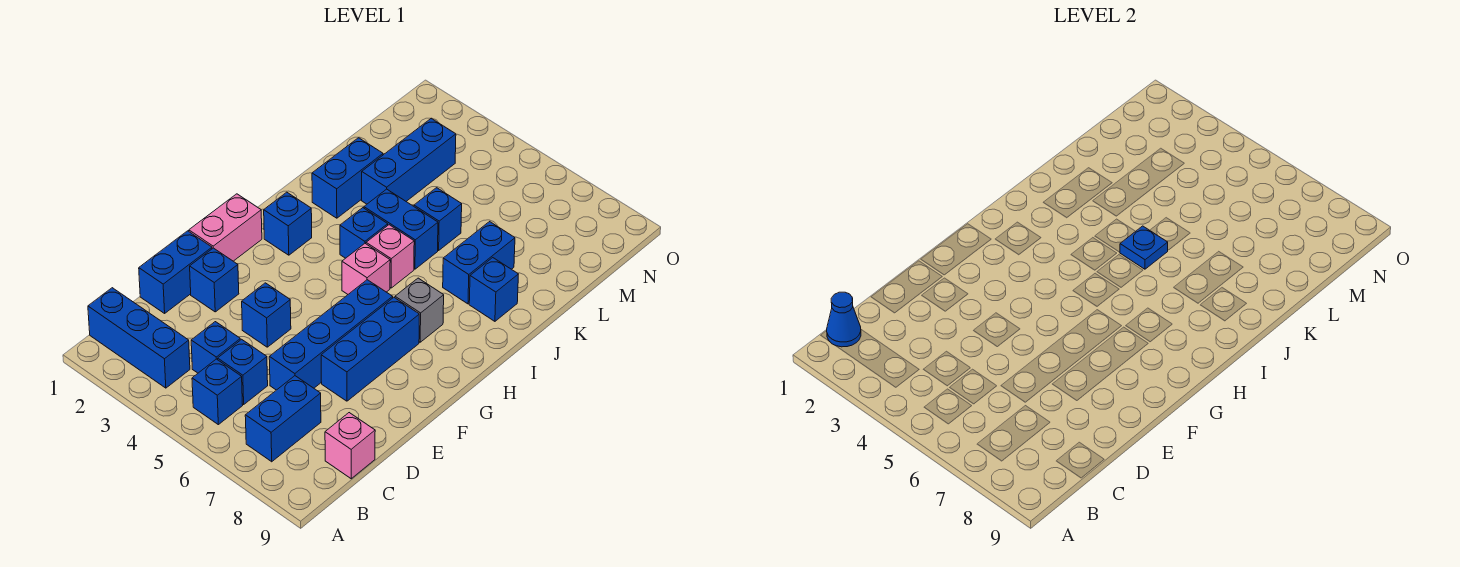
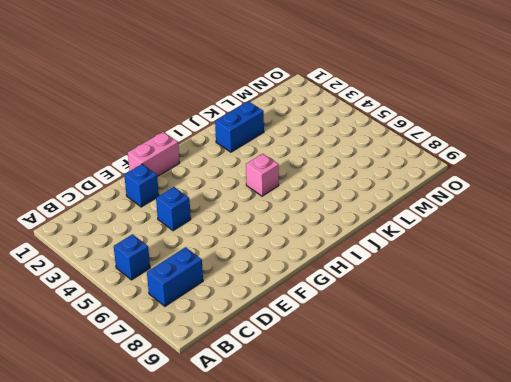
none -> blue 1x3 brick [88,288,190,388]
none -> blue 1x1 brick [191,322,240,373]
none -> blue 1x1 brick [218,339,268,404]

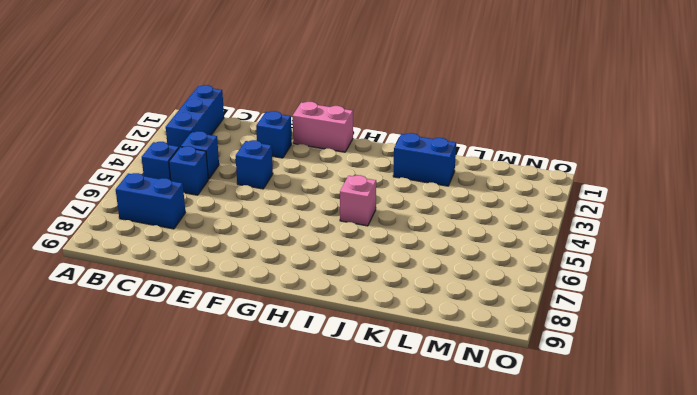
none -> pink 1x1 brick [325,413,375,479]
none -> blue 1x2 brick [139,231,212,313]
none -> blue 1x4 brick [269,280,393,390]

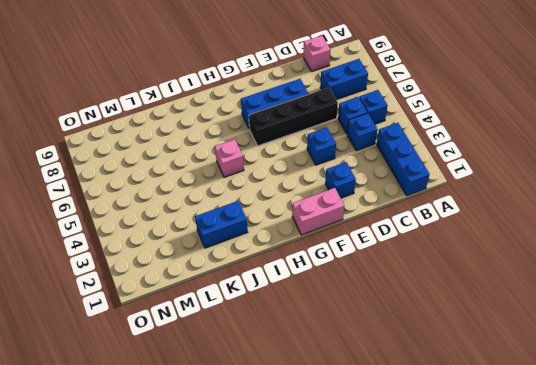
black 1x4 brick [249,88,338,146] -> blue 1x4 brick [269,280,393,390]
none -> blue 1x2 brick [139,231,212,313]
none -> blue 1x1 brick [264,192,312,255]
none -> pink 1x1 brick [342,244,390,294]

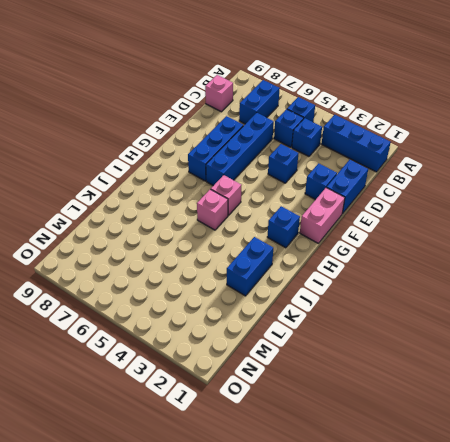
none -> grey 1x1 brick [395,278,444,342]
none -> blue 1x1 brick [340,208,388,258]
none -> blue 1x2 brick [364,189,438,269]

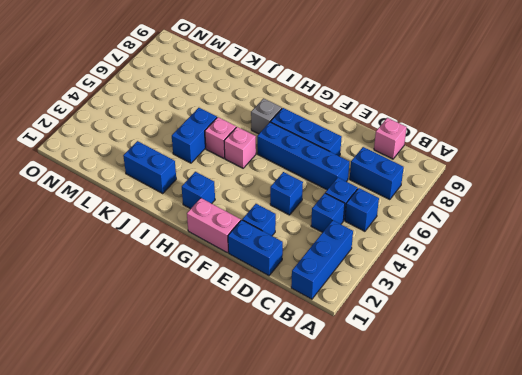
none -> blue 1x1 brick [340,208,388,258]
none -> blue 1x2 brick [443,222,515,304]
none -> blue 1x1 brick [469,258,518,321]

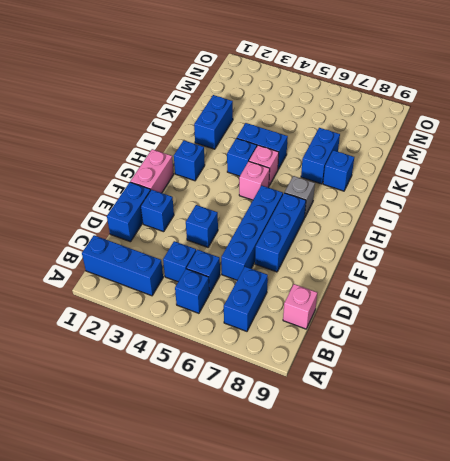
none -> blue 1x3 brick [362,118,456,204]
none -> blue 1x1 brick [414,188,462,250]
none -> blue 1x1 cone [827,292,861,347]

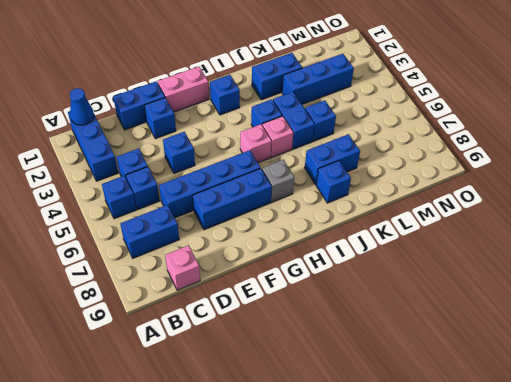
none -> blue 1x1 plate [1120,226,1168,269]

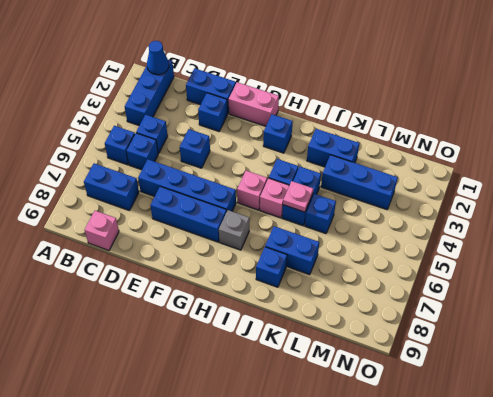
pink 1x1 plate [283,181,313,212] -> blue 1x1 plate [1120,226,1168,269]

